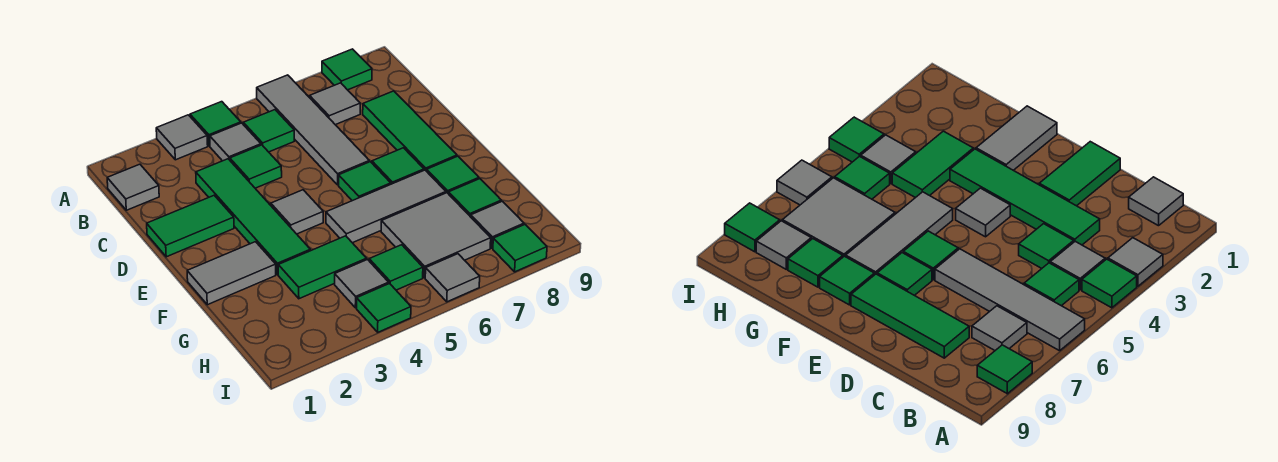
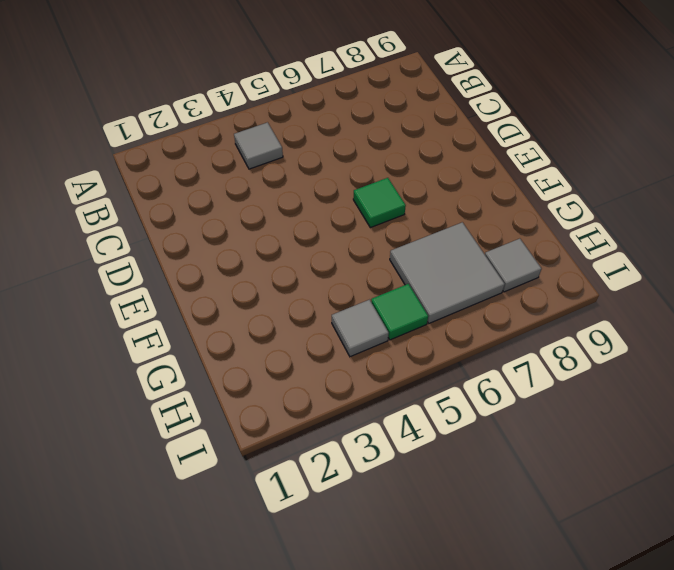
none -> grey 1x1 tile [156,115,208,160]
none -> green 1x1 tile [190,102,241,146]
none -> grey 1x4 tile [257,75,369,185]

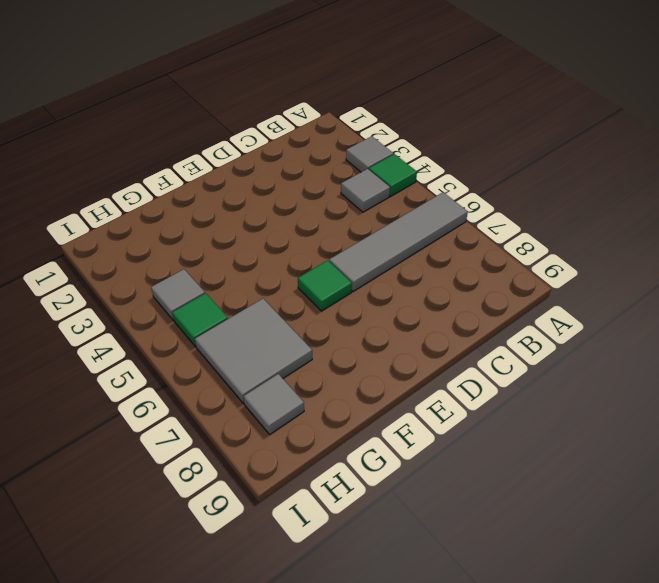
none -> green 1x1 tile [322,49,372,90]
none -> grey 1x1 tile [107,164,159,210]
none -> green 1x1 tile [243,110,294,152]

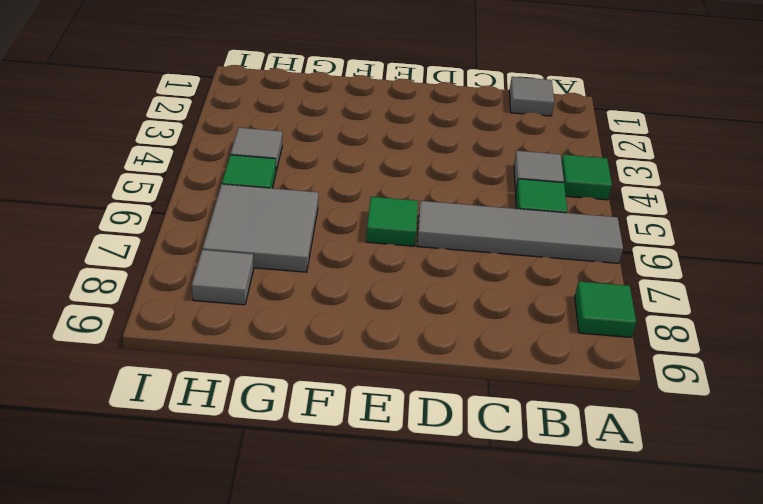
none -> grey 1x1 tile [156,115,208,160]
none -> grey 1x1 tile [310,83,360,125]
none -> green 1x4 tile [196,159,310,275]

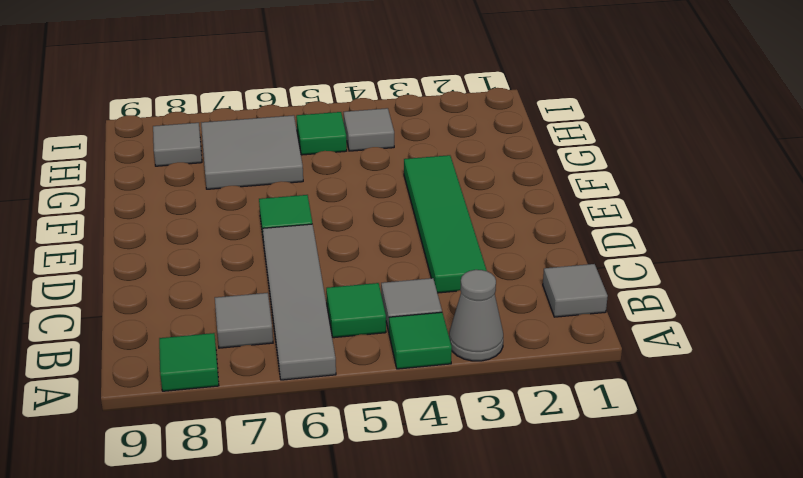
grey 1x1 cone [449,270,503,361] -> grey 1x1 tile [156,115,208,160]
none -> green 1x1 tile [230,145,282,188]
none -> green 1x3 tile [363,91,457,171]
none -> green 1x2 tile [147,195,234,257]

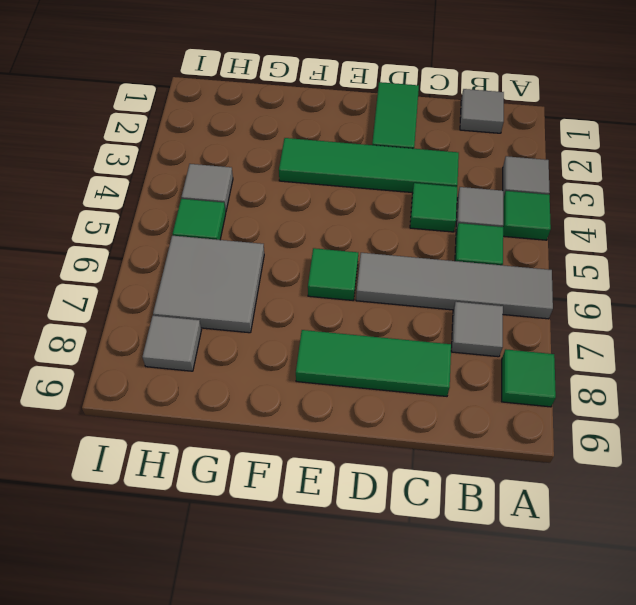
none -> grey 1x1 tile [271,190,323,234]
none -> green 1x1 tile [372,148,424,184]
none -> grey 1x2 tile [187,242,276,305]

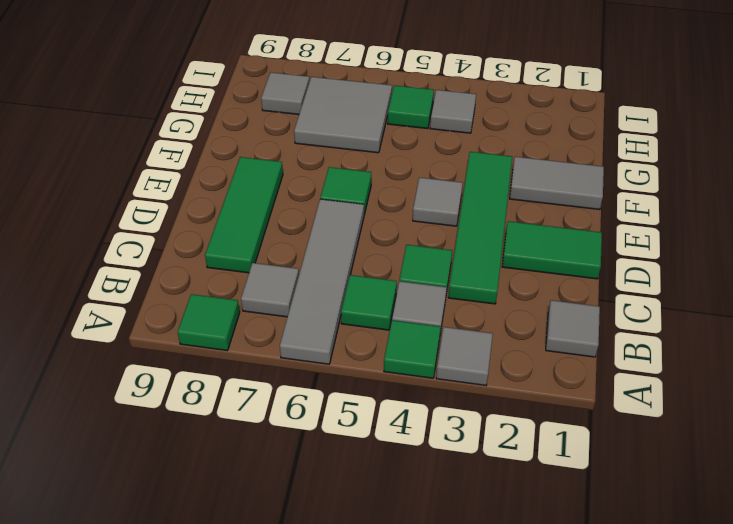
none -> green 1x1 tile [372,148,424,184]
none -> grey 1x3 tile [326,170,446,243]
none -> green 1x1 tile [427,156,479,194]

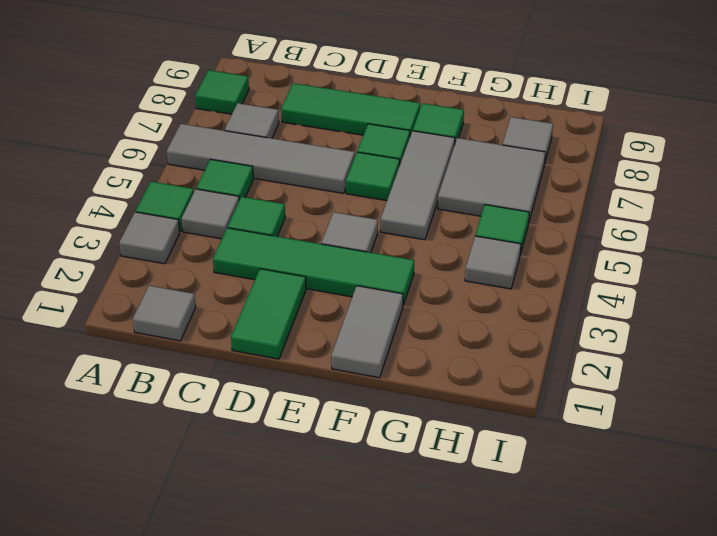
none -> green 1x2 tile [278,236,367,299]
none -> green 1x1 tile [449,179,501,217]
none -> green 1x1 tile [357,284,411,332]

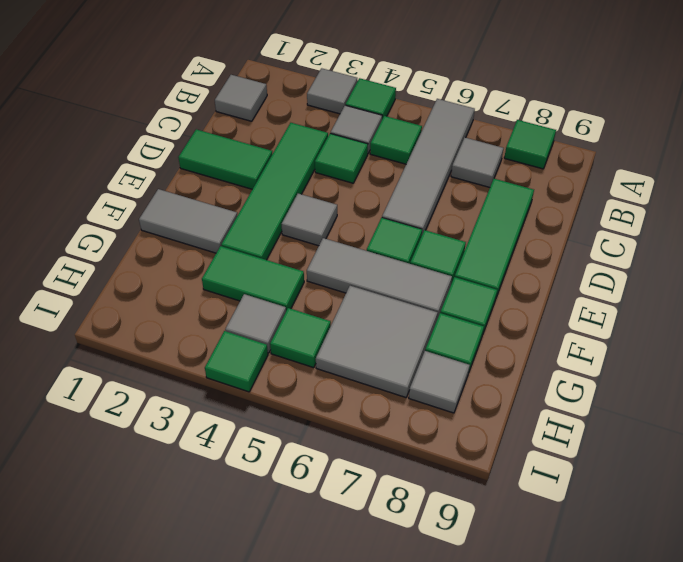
none -> grey 1x1 tile [425,254,480,302]
none -> green 1x1 tile [493,225,547,272]

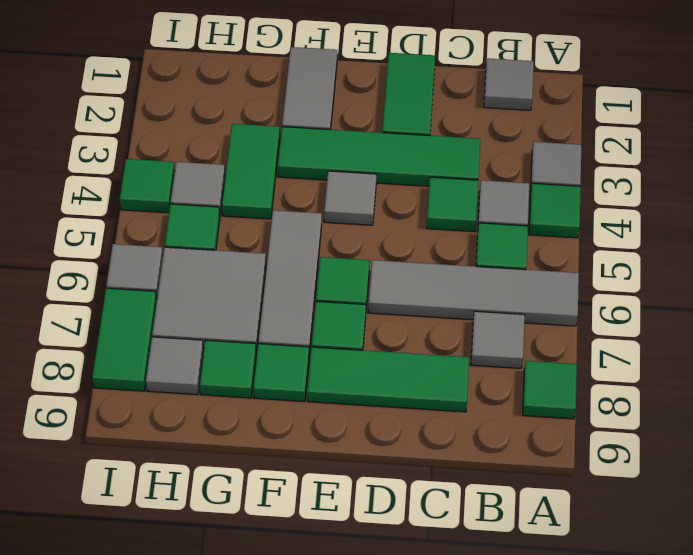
green 1x2 tile [92,288,157,391] -> green 1x1 tile [493,225,547,272]

